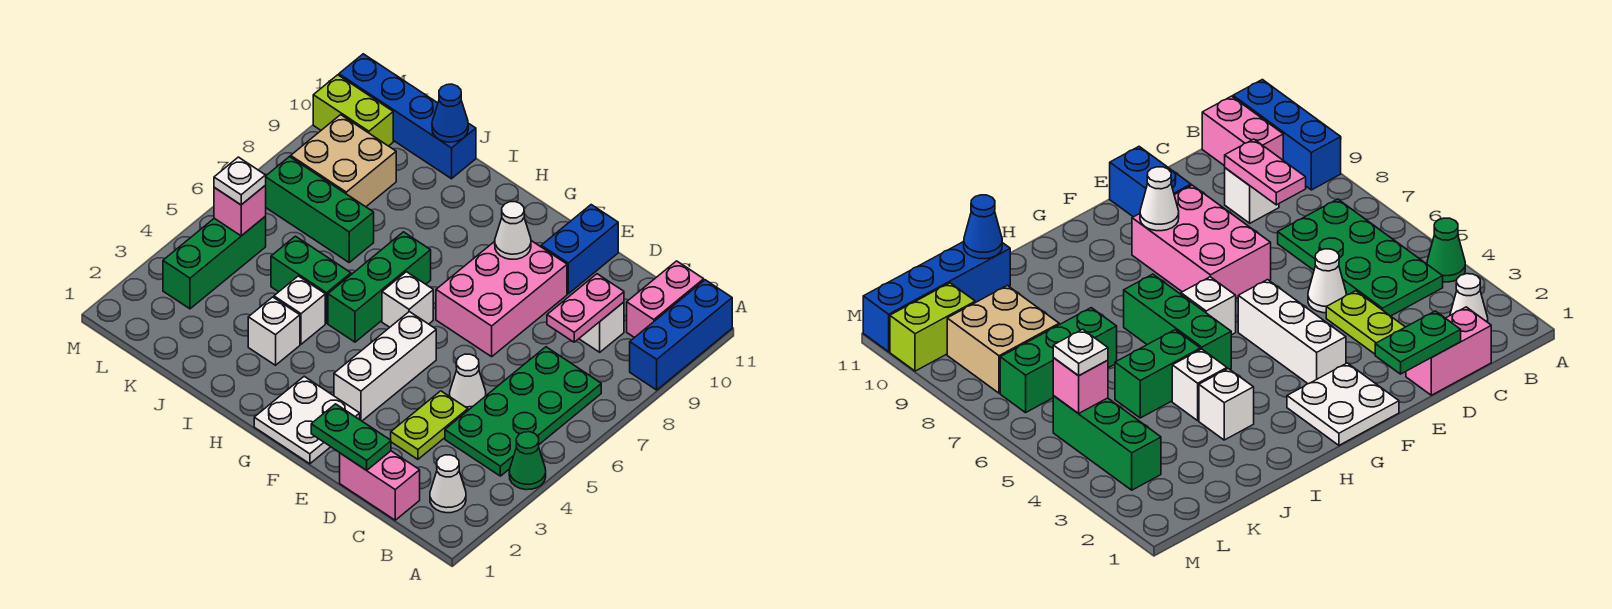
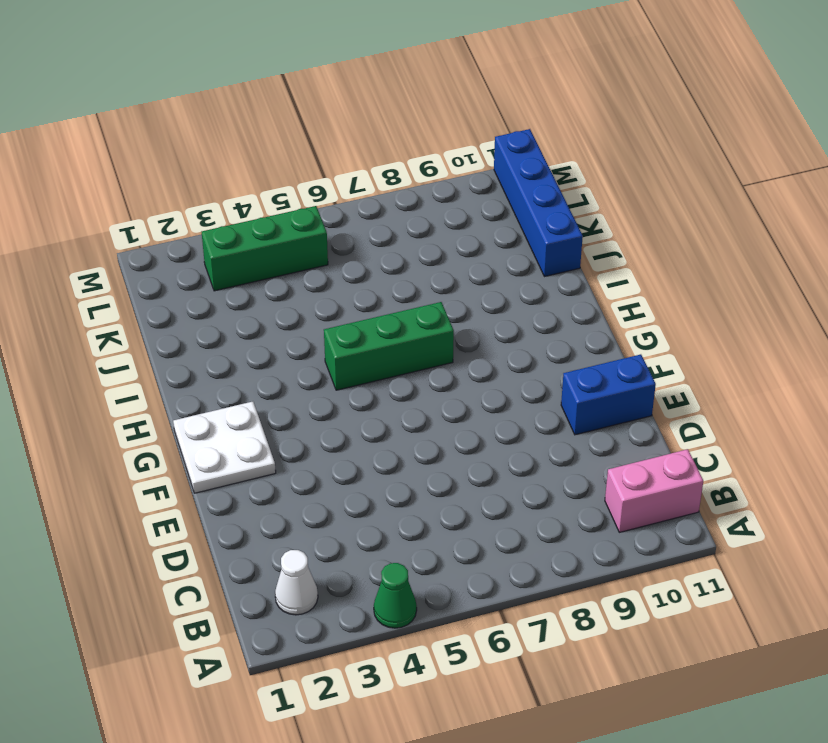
none -> blue 1x3 brick [630,280,732,390]
none -> green 2x4 plate [445,347,601,476]
none -> pink 1x2 brick [340,451,420,520]

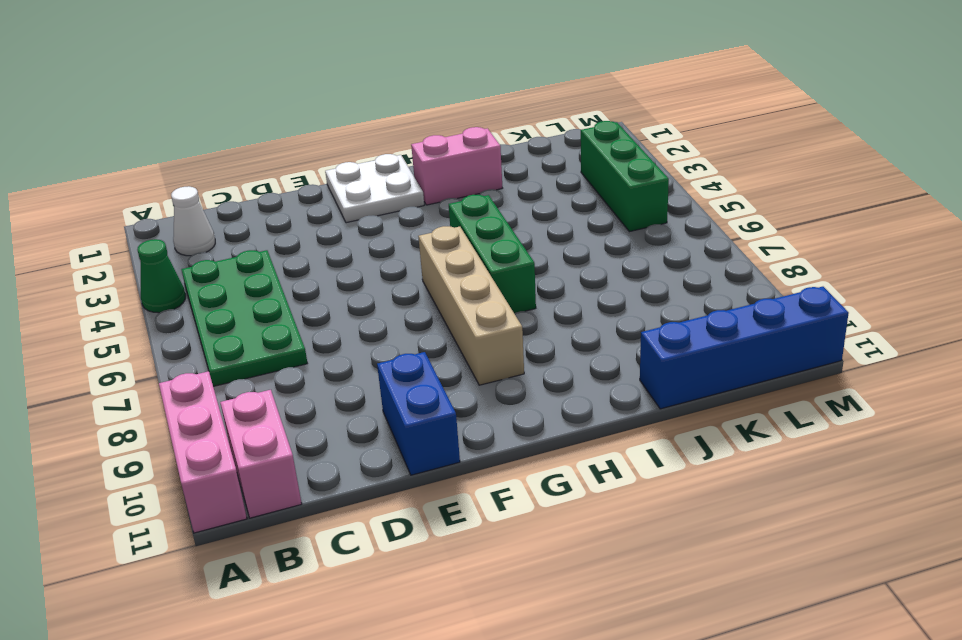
pink 1x3 brick [159,371,247,533] -> blue 1x3 brick [630,280,732,390]
tan 1x4 brick [418,226,524,385] -> white 1x1 brick [382,272,433,327]
pink 1x2 brick [411,127,502,205] -> pink 1x2 brick moved to [340,451,420,520]
none -> white 1x1 brick [579,302,624,352]
none -> lime 1x2 plate [391,391,468,459]
none -> white 1x1 cone [450,354,486,410]

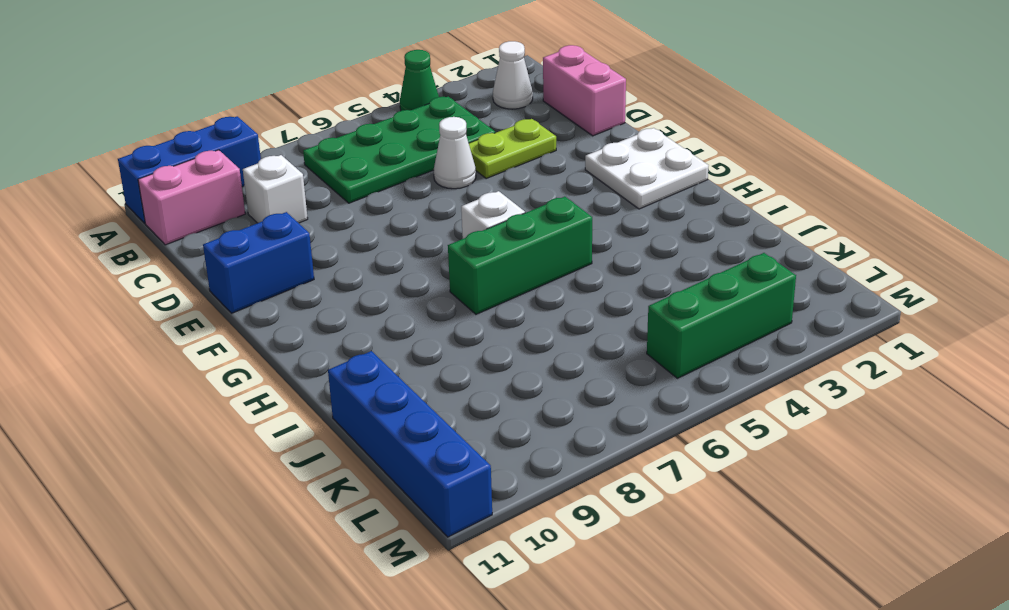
none -> pink 2x3 brick [436,241,567,357]
none -> white 1x3 brick [334,312,436,421]
none -> white 1x1 brick [248,297,300,365]

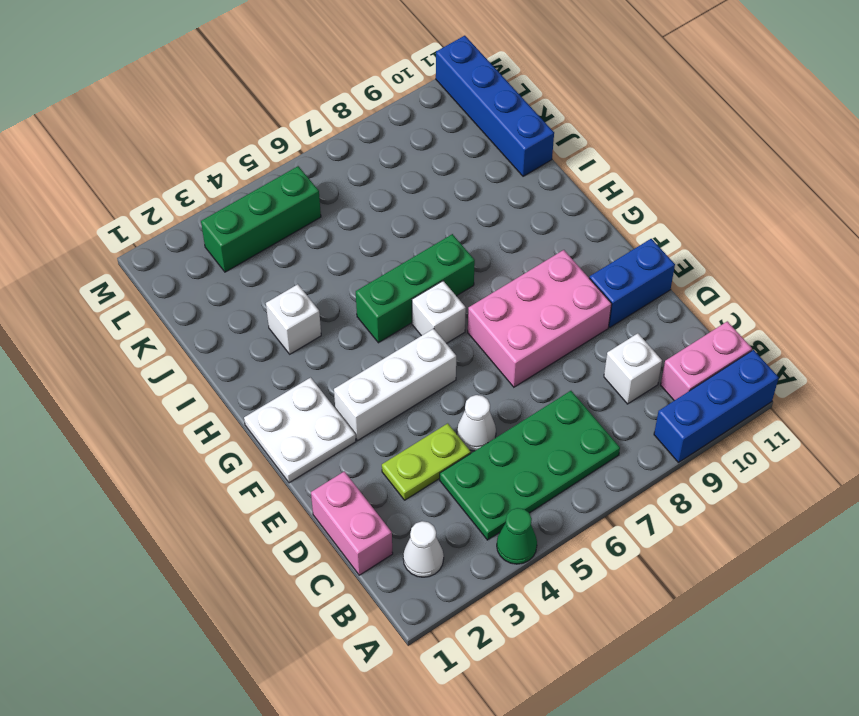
none -> white 1x1 brick [274,276,325,344]
none -> green 1x2 brick [271,236,351,323]
none -> green 1x3 brick [265,157,374,262]

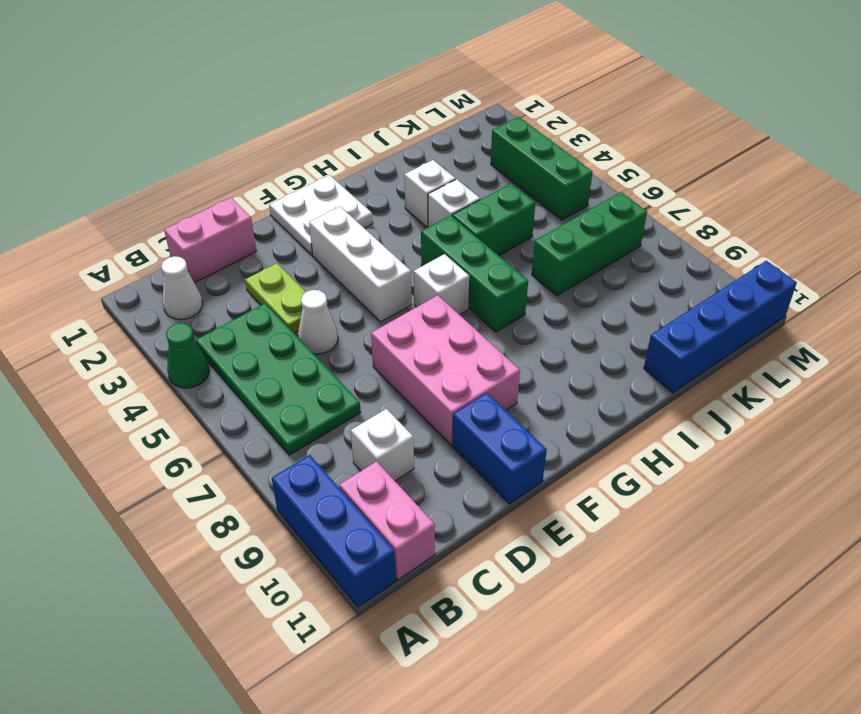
none -> tan 2x2 brick [291,115,396,207]
none -> lime 1x2 brick [313,75,393,146]
none -> pink 1x2 plate [547,274,624,342]

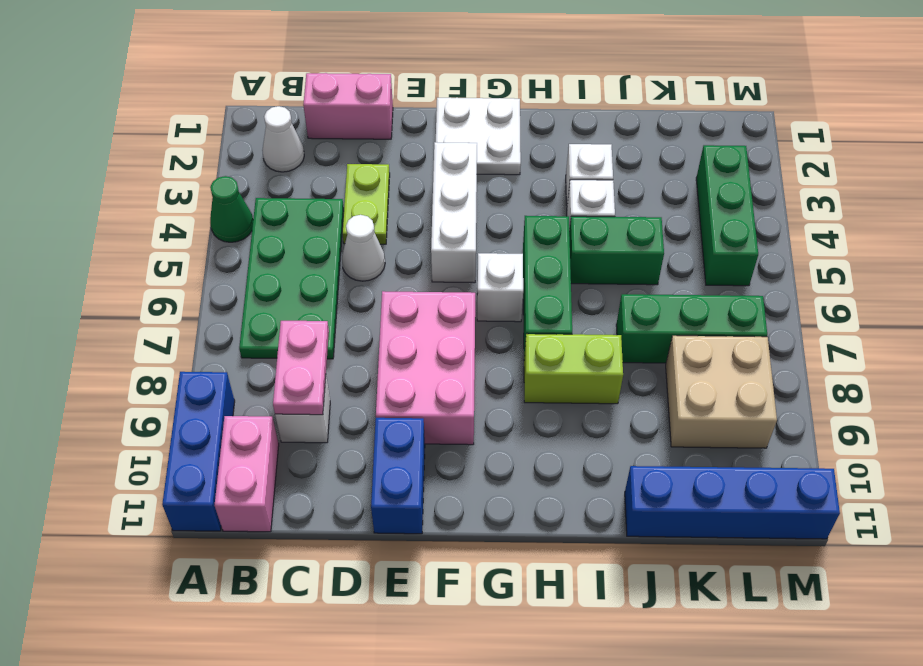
lime 1x2 brick [524,334,623,404] -> lime 1x2 brick moved to [313,75,393,146]
none -> green 1x2 plate [311,404,391,470]
none -> white 1x1 cone [495,202,531,259]
none -> blue 1x1 cone [432,84,468,142]

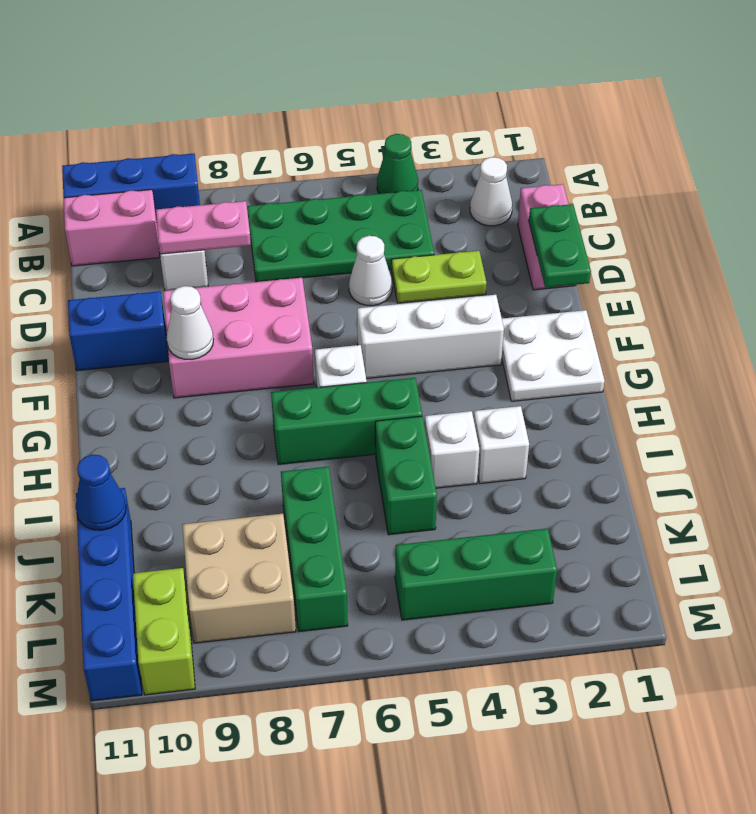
none -> pink 1x1 brick [214,186,266,236]
none -> white 1x1 plate [214,157,266,205]

